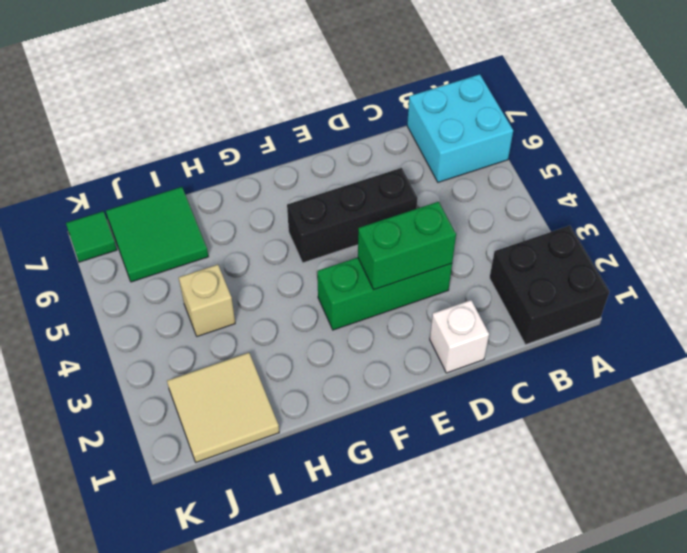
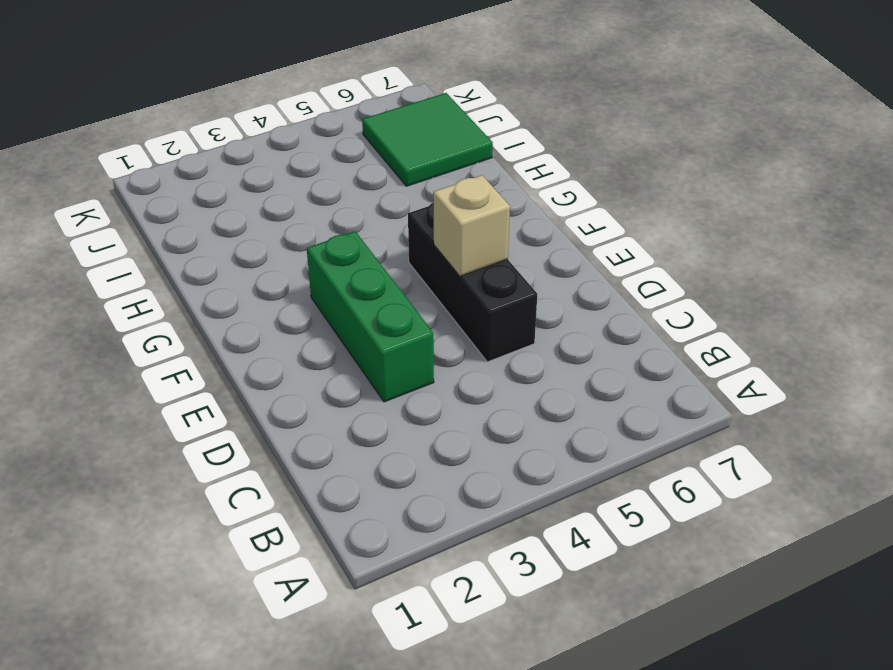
tan 1x1 brick [433,175,510,276] -> tan 1x1 brick moved to [179,265,235,336]
none -> black 2x2 brick [490,226,609,345]
none -> cyan 2x2 brick [407,74,513,182]

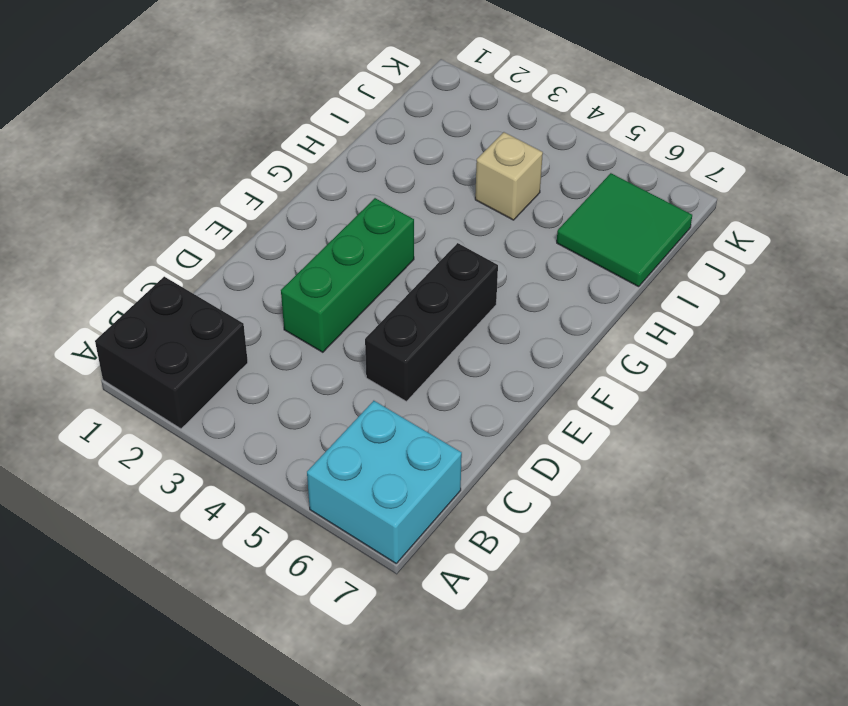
none -> white 1x1 brick [430,300,489,373]
none -> tan 2x2 tile [167,353,279,462]

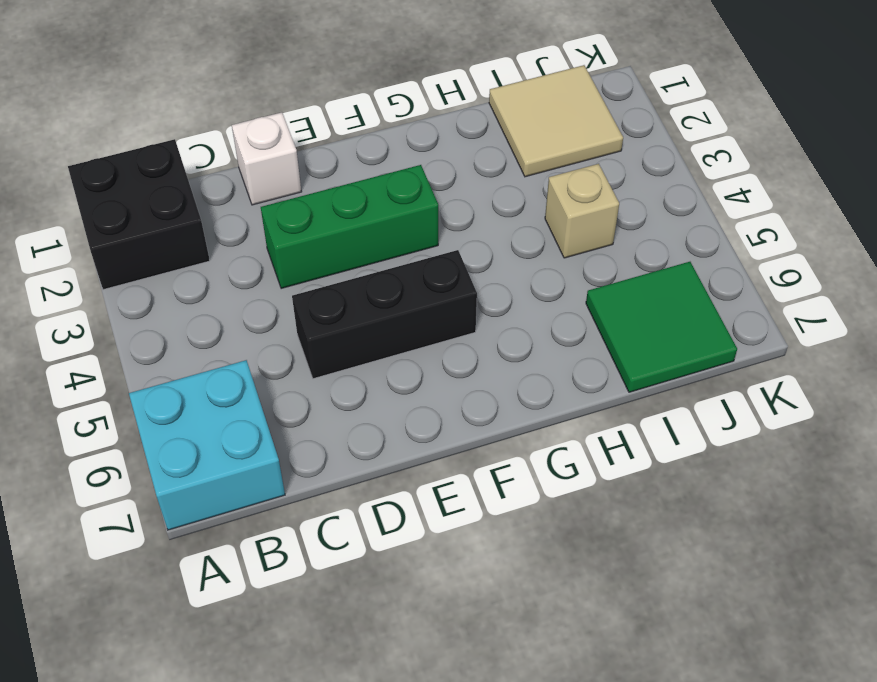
none -> green 1x1 tile [66,211,117,262]
none -> green 1x2 brick [358,202,456,290]

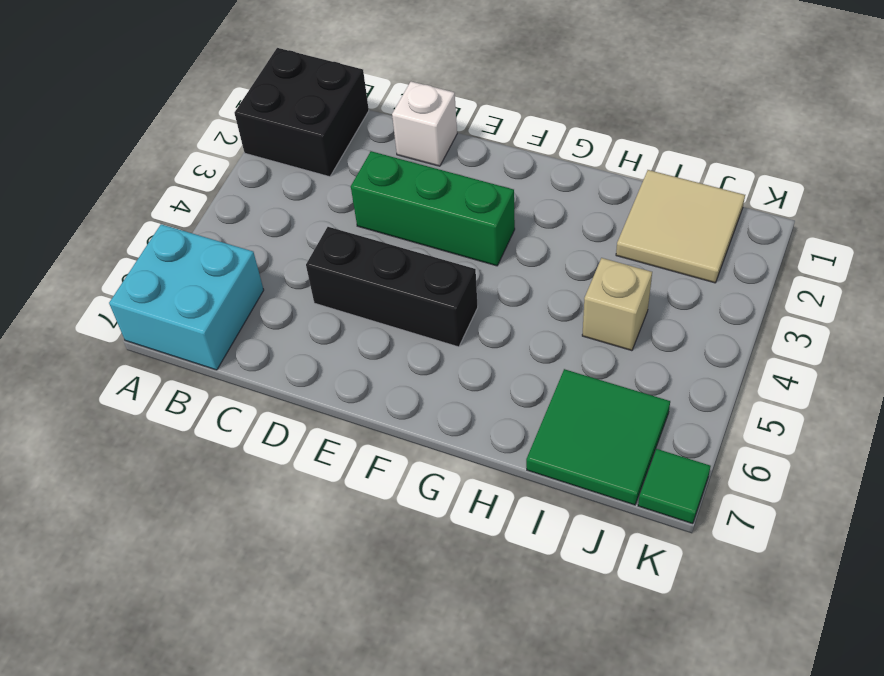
none -> green 1x2 brick [358,202,456,290]

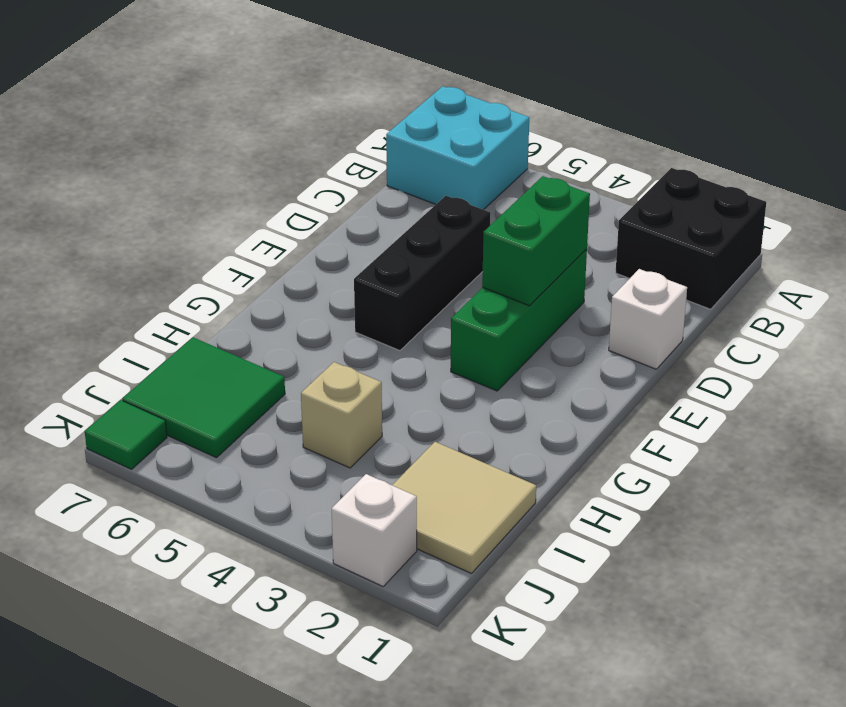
white 1x1 brick [332,474,417,586] -> none

